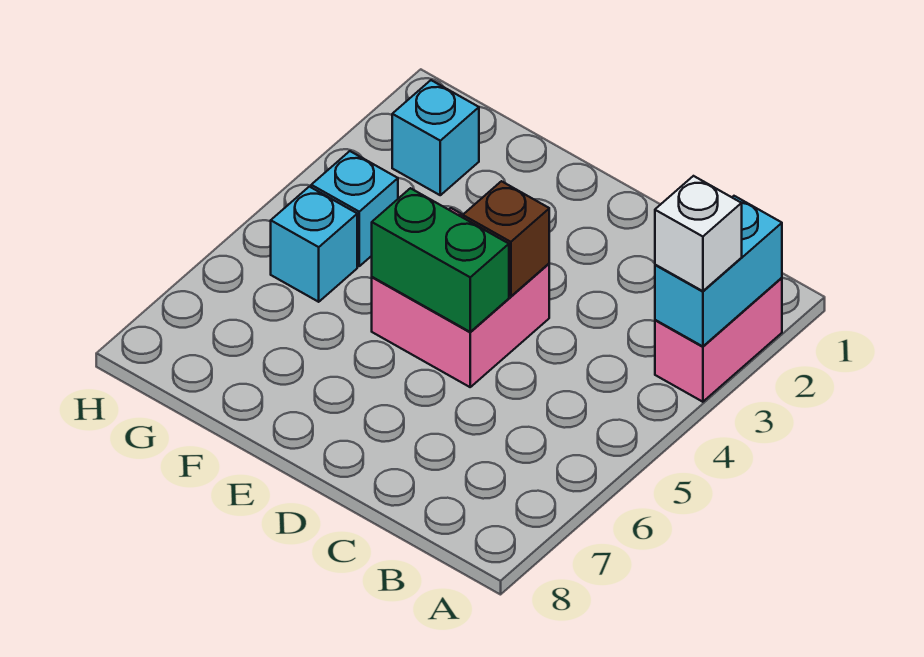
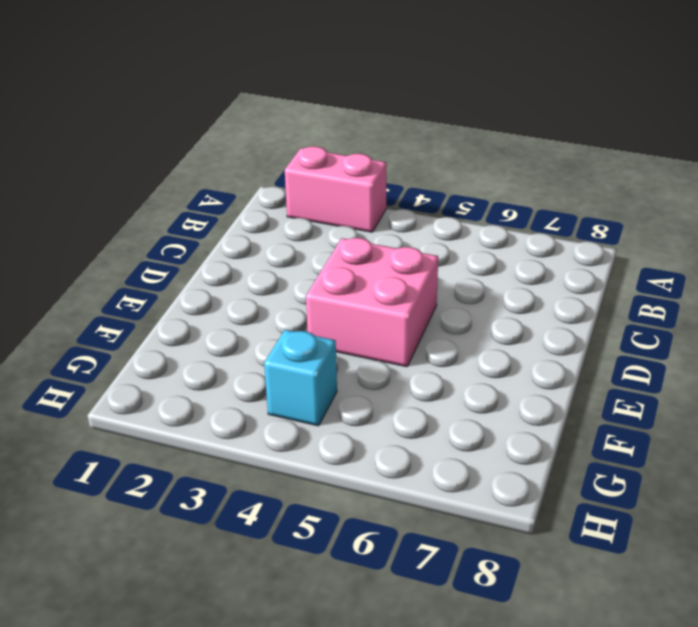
none -> cyan 1x1 brick [392,80,479,195]
none -> cyan 1x1 brick [271,187,357,302]

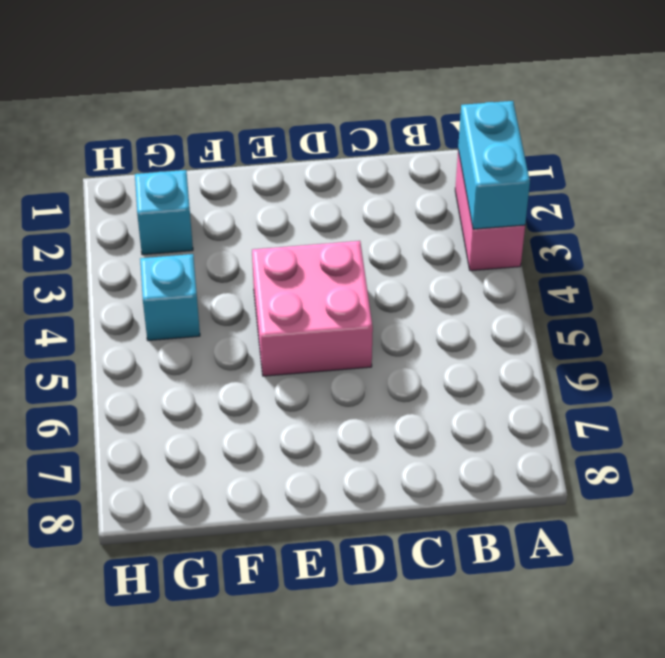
none -> cyan 1x1 brick [271,187,357,302]
none -> brown 1x1 brick [463,181,549,297]

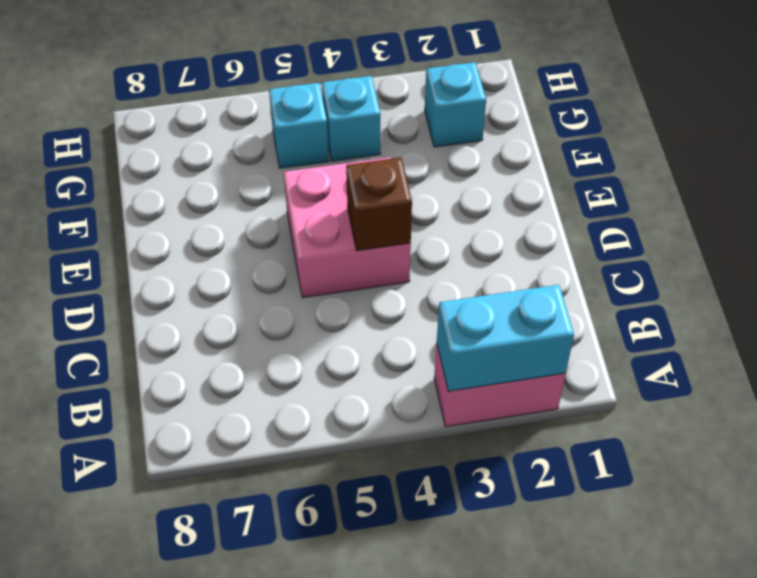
none -> green 1x2 brick [372,188,509,332]
none -> white 1x1 brick [655,176,742,291]

